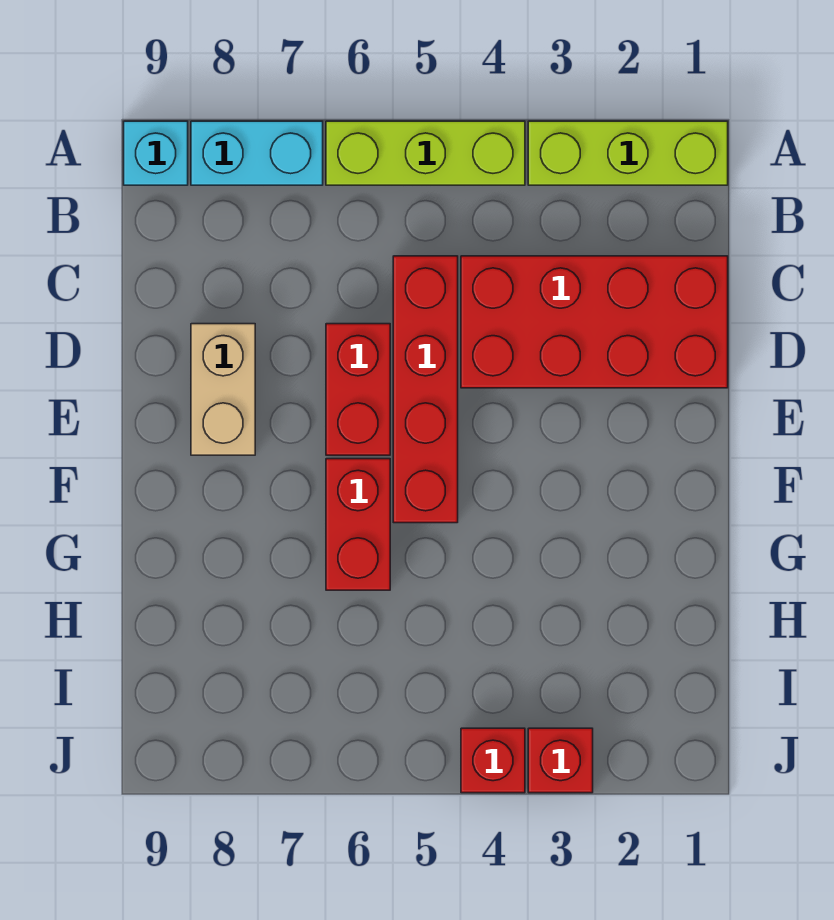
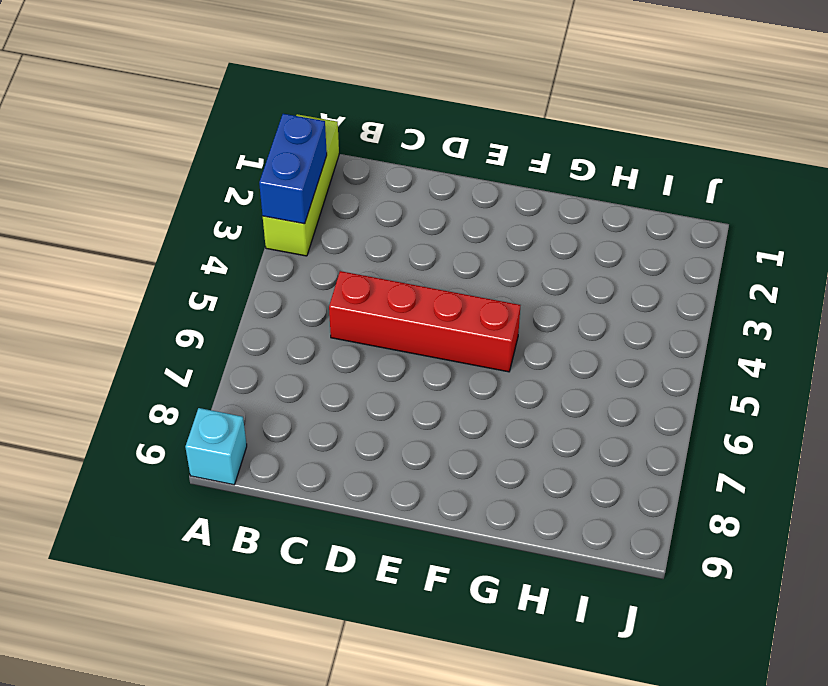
blue 1x2 brick [259,114,327,224] -> none
none -> lime 1x3 brick [326,121,525,185]
none -> cyan 1x2 brick [191,121,323,185]

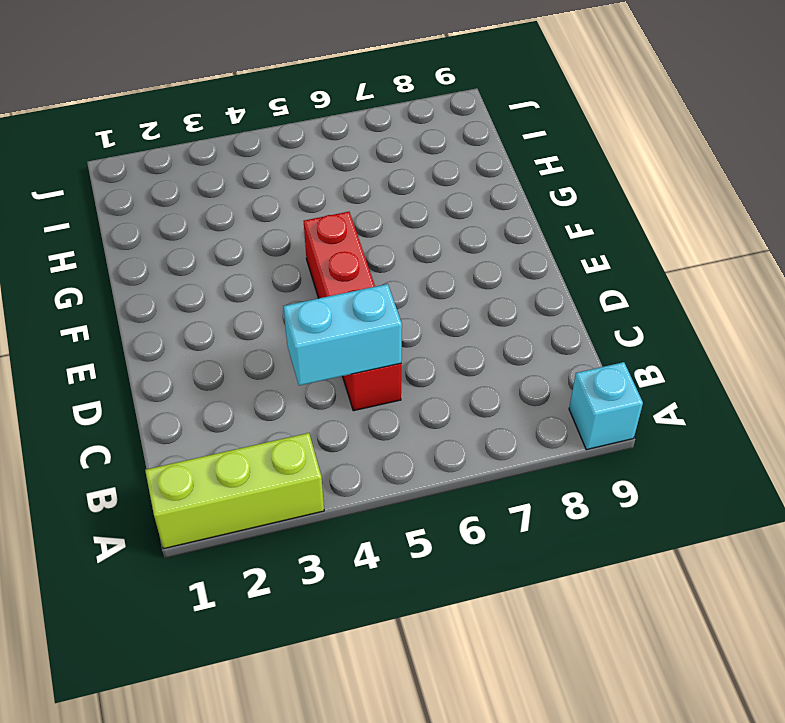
cyan 1x2 brick [283,284,402,386] -> cyan 1x2 brick moved to [191,121,323,185]
none -> lime 1x3 brick [326,121,525,185]
none -> red 2x4 brick [461,256,728,388]

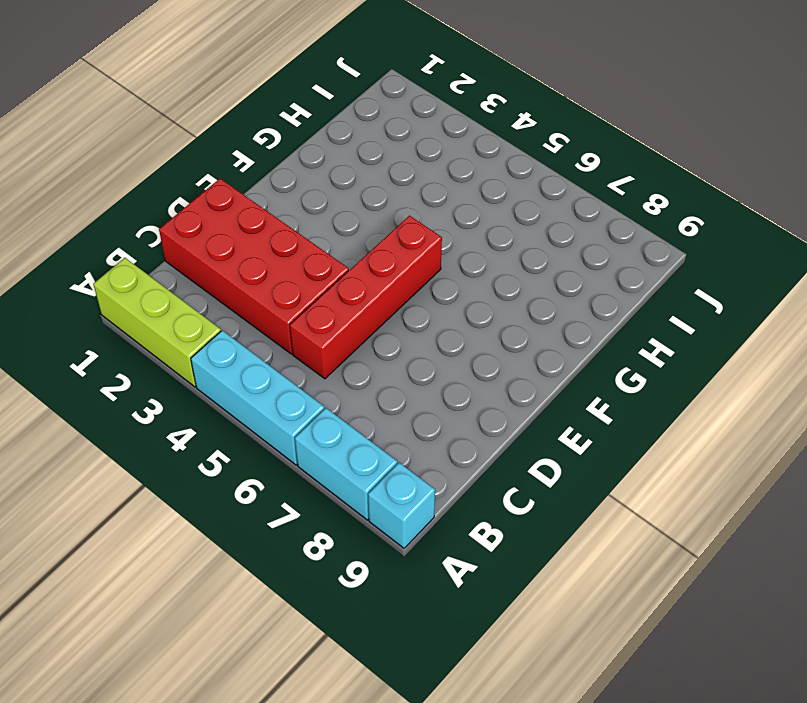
cyan 1x3 brick [191,330,324,465] -> lime 1x3 brick [326,121,525,185]
none -> red 1x2 brick [326,324,390,455]
none -> tan 1x2 brick [191,324,255,455]

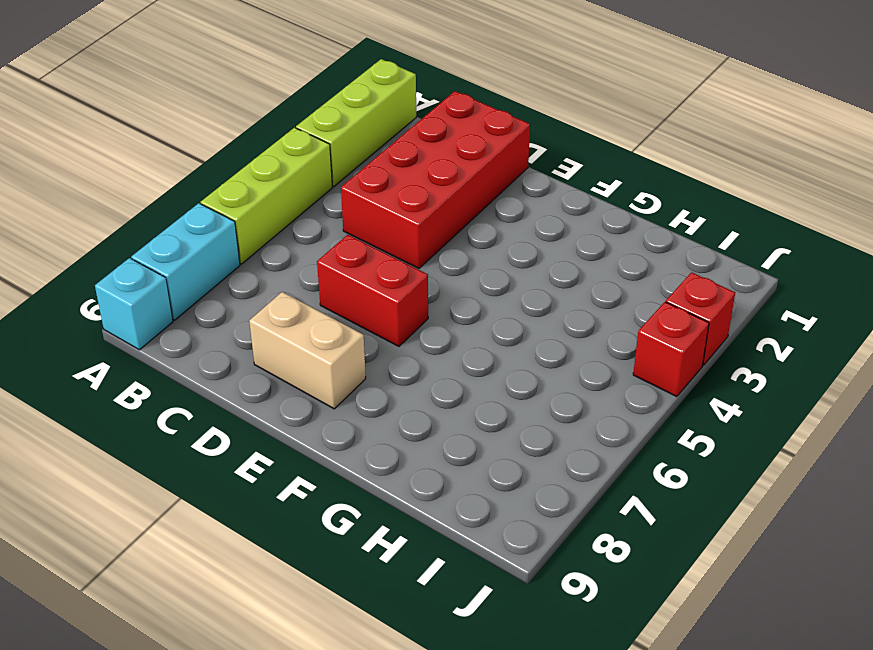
none -> red 1x4 brick [393,256,458,523]
none -> red 1x2 brick [326,459,390,590]

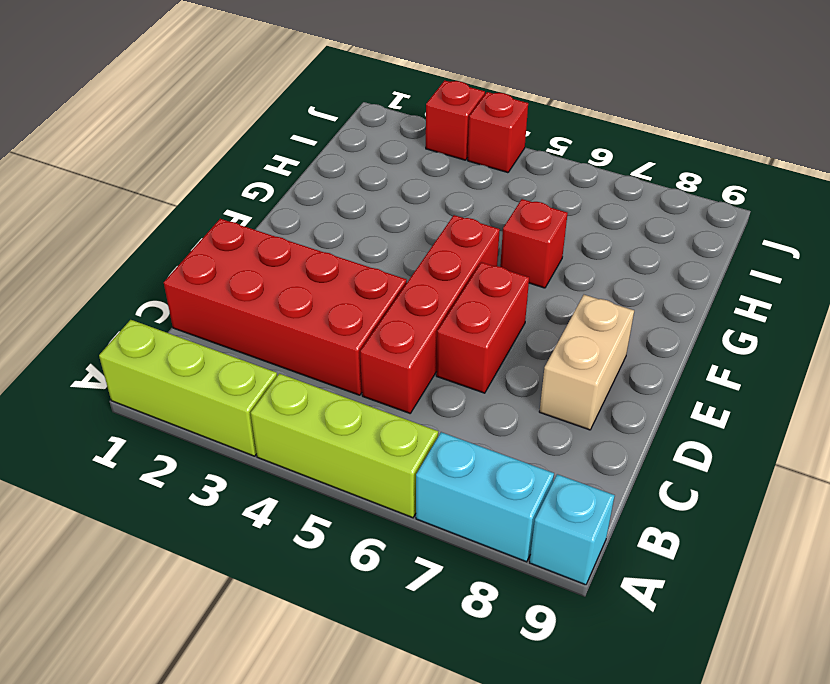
red 1x1 brick [500,199,568,288] -> red 1x2 brick [326,459,390,590]

